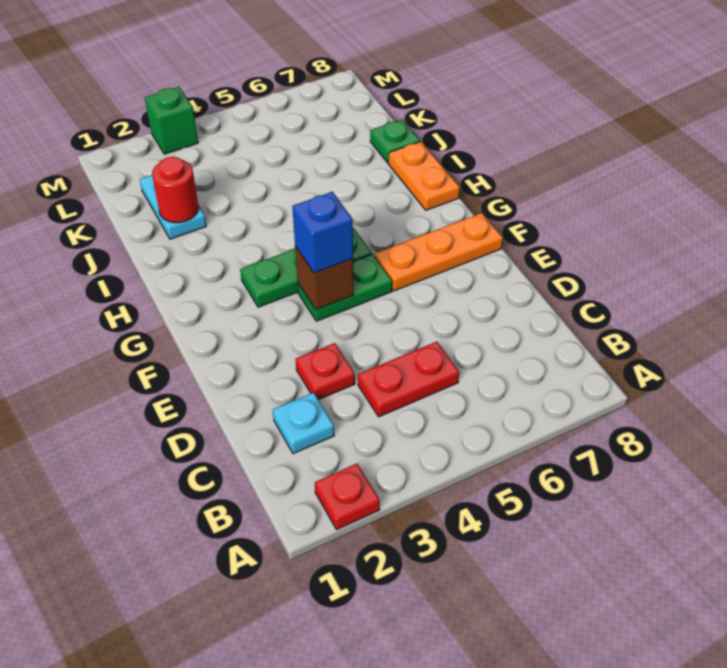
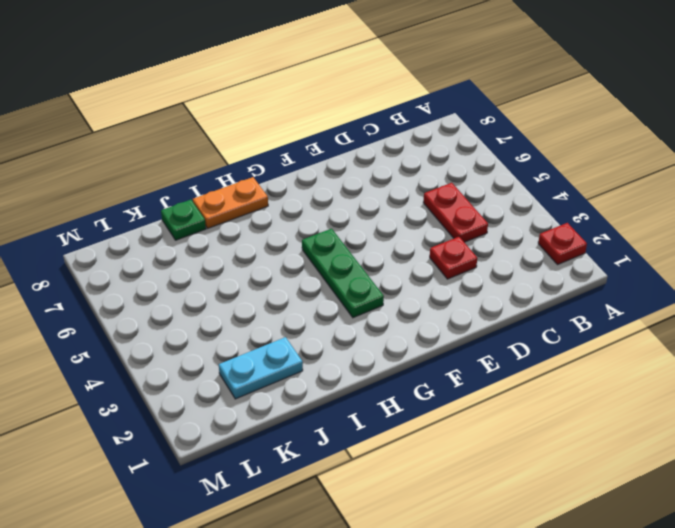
none -> cyan 1x1 plate [273,393,334,454]
none -> green 1x2 plate [298,254,392,321]
none -> orange 1x3 plate [375,213,503,291]

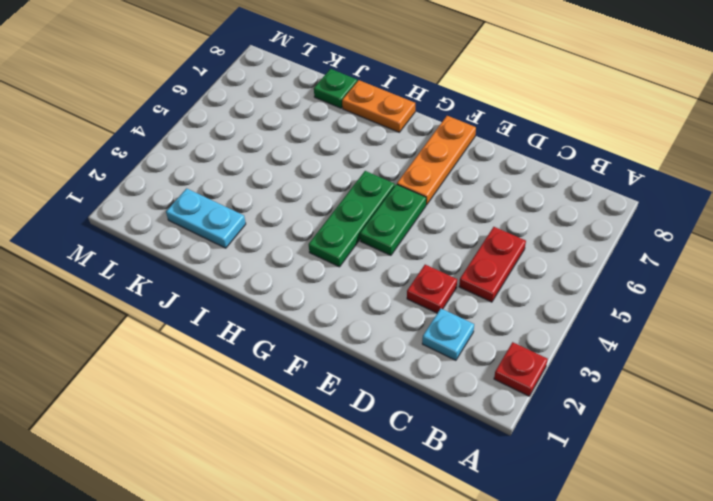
none -> green 1x1 brick [145,87,198,154]
none -> brown 1x1 brick [295,246,354,310]
none -> red 1x1 round brick [152,157,199,223]

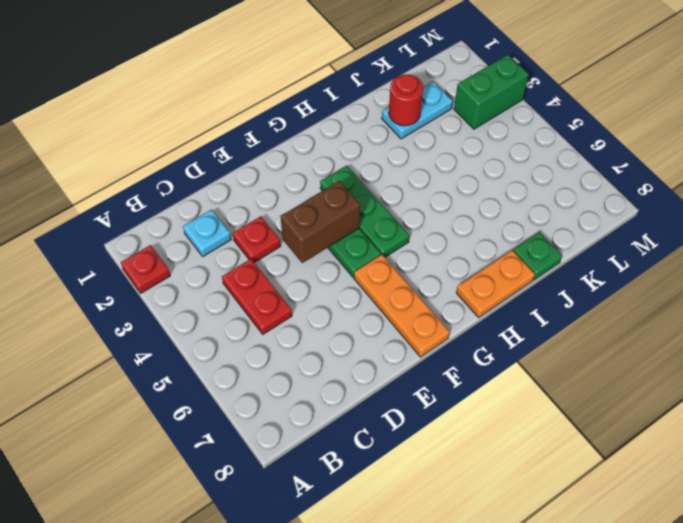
brown 1x2 brick [281,181,360,263] -> brown 1x1 brick [295,246,354,310]
green 1x2 brick [454,55,529,129] -> green 1x1 brick [145,87,198,154]
none -> blue 1x1 brick [292,192,353,273]

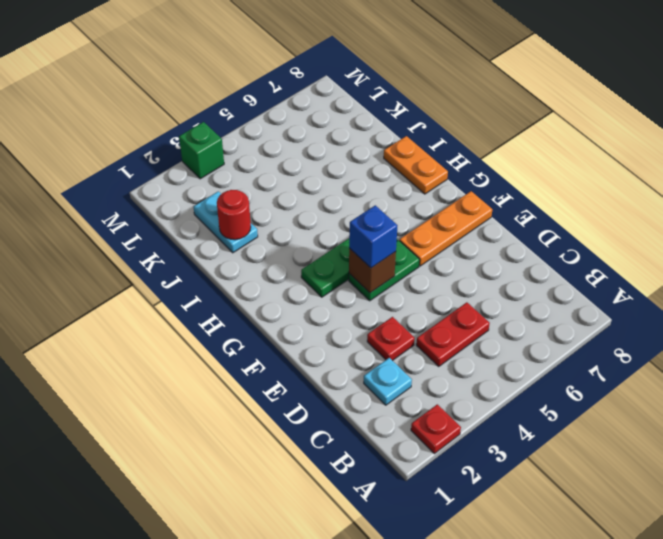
none -> green 1x1 plate [370,120,420,163]

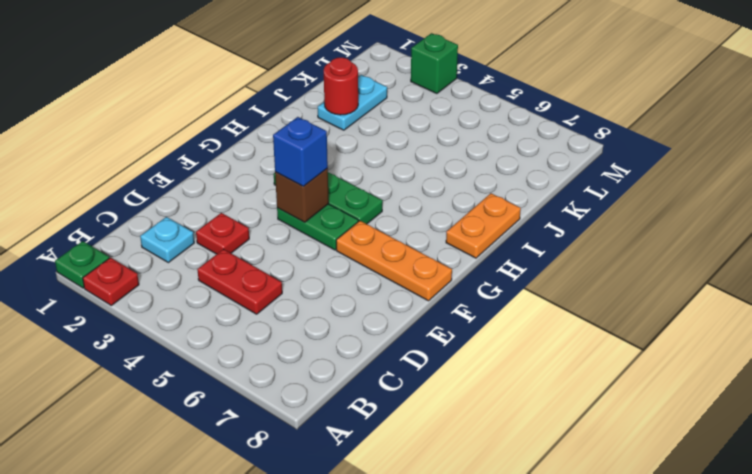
green 1x1 plate [55,241,109,288] -> green 1x1 plate moved to [370,120,420,163]

